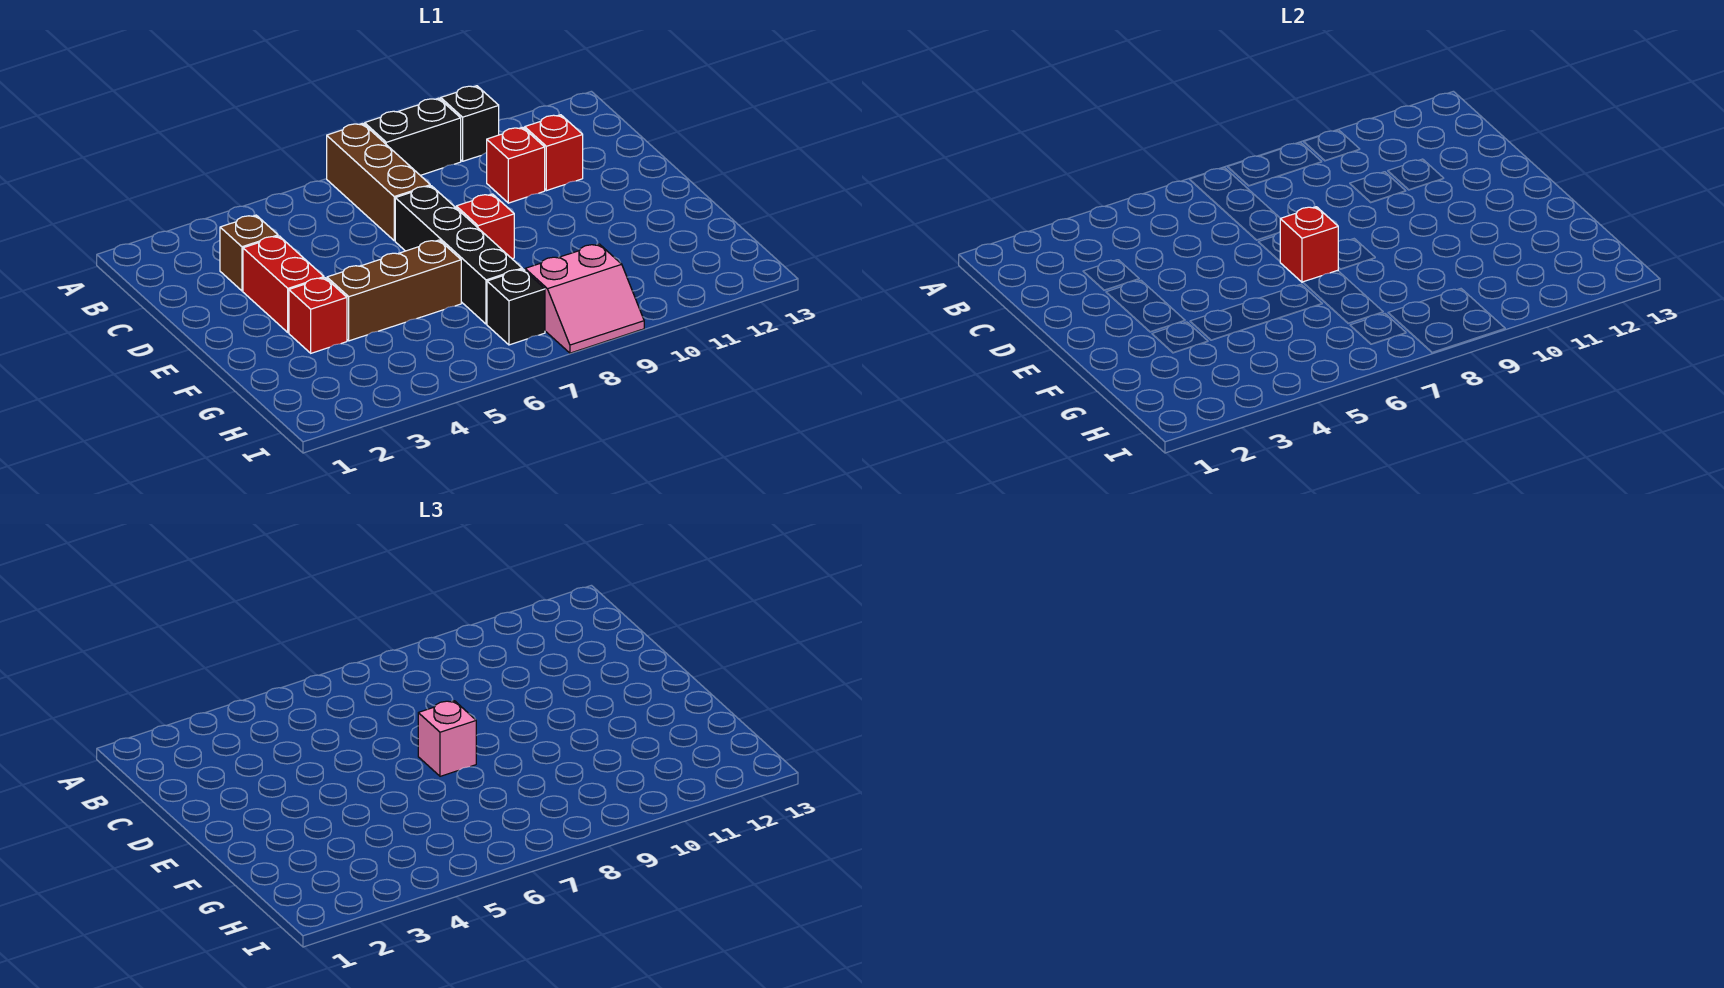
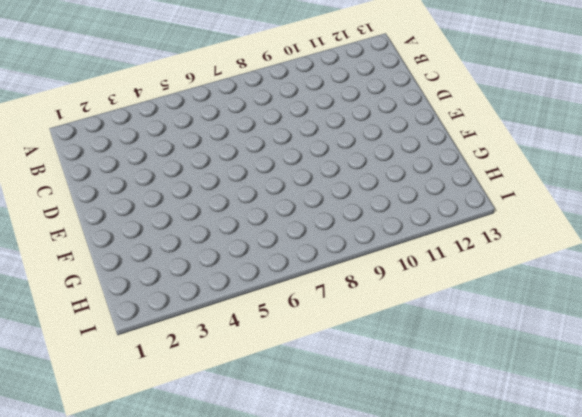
none -> brown 1x3 brick [327,123,430,241]
none -> black 1x2 brick [365,98,461,175]
none -> black 1x1 brick [441,86,499,161]

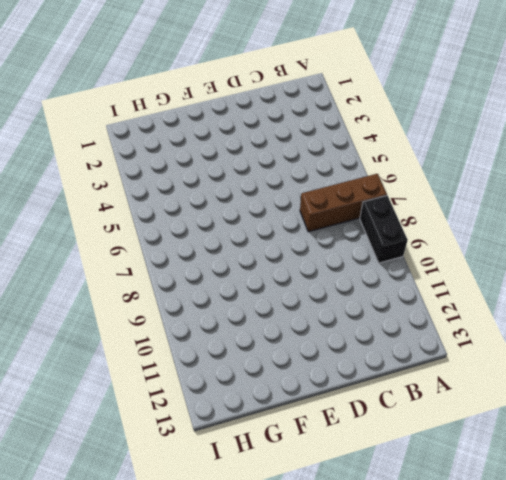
none -> black 1x1 brick [441,86,499,161]
none -> brown 1x1 brick [220,215,278,291]
none -> red 1x1 brick [487,127,545,203]

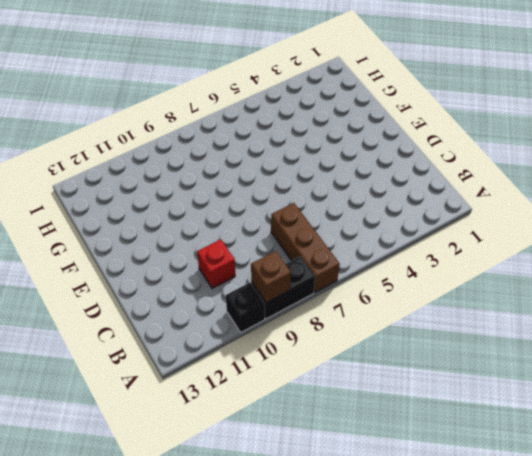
brown 1x1 brick [251,251,291,303] -> brown 1x1 brick moved to [220,215,278,291]
none -> red 1x1 brick [525,115,583,191]
none -> red 1x2 brick [243,236,324,332]
none -> black 1x4 brick [395,186,522,324]

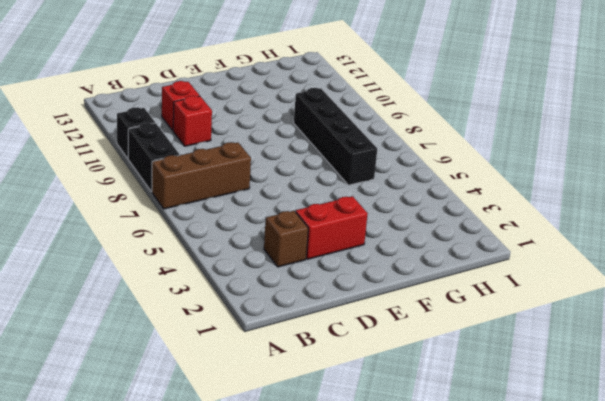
black 1x4 brick [294,88,377,185] -> black 1x4 brick turned to [395,186,522,324]
none -> red 1x1 brick [456,194,514,259]
none -> red 1x1 brick [289,278,347,353]
none -> brown 1x3 brick [327,240,461,341]

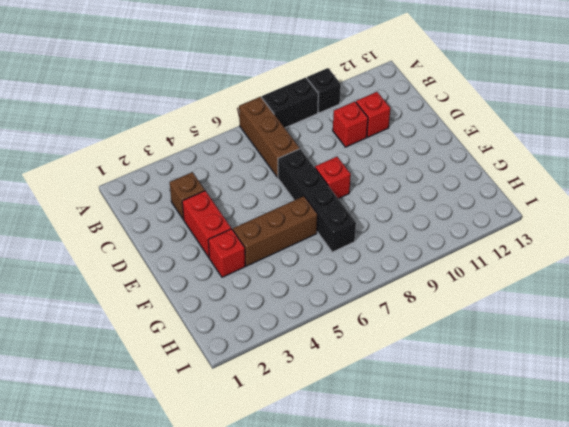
none -> black 1x1 brick [487,269,545,345]
none -> pink 2x2 slope [525,244,644,353]
none -> red 1x1 brick [1280,207,1338,282]

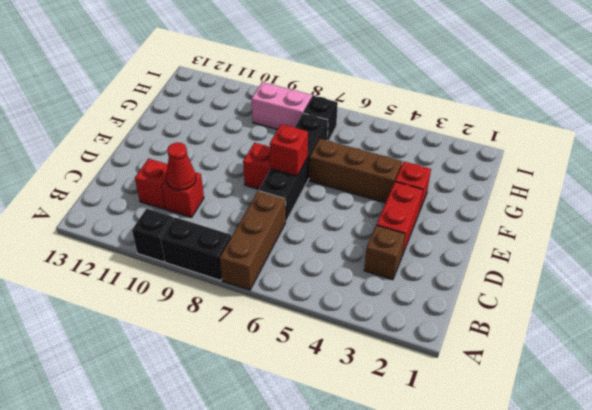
red 1x1 cone [166,142,196,190] -> none
none -> pink 1x1 brick [418,701,476,776]

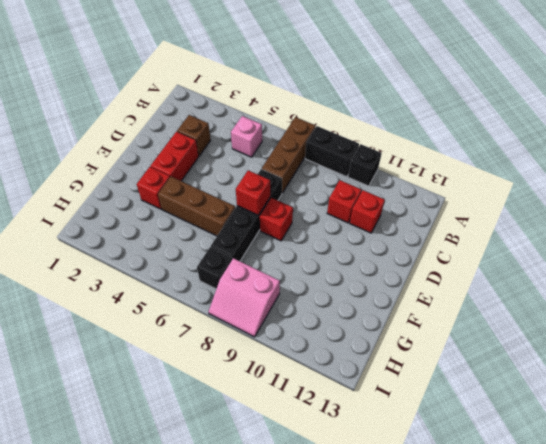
pink 1x1 brick [231,116,262,157] -> pink 1x1 brick moved to [418,701,476,776]

